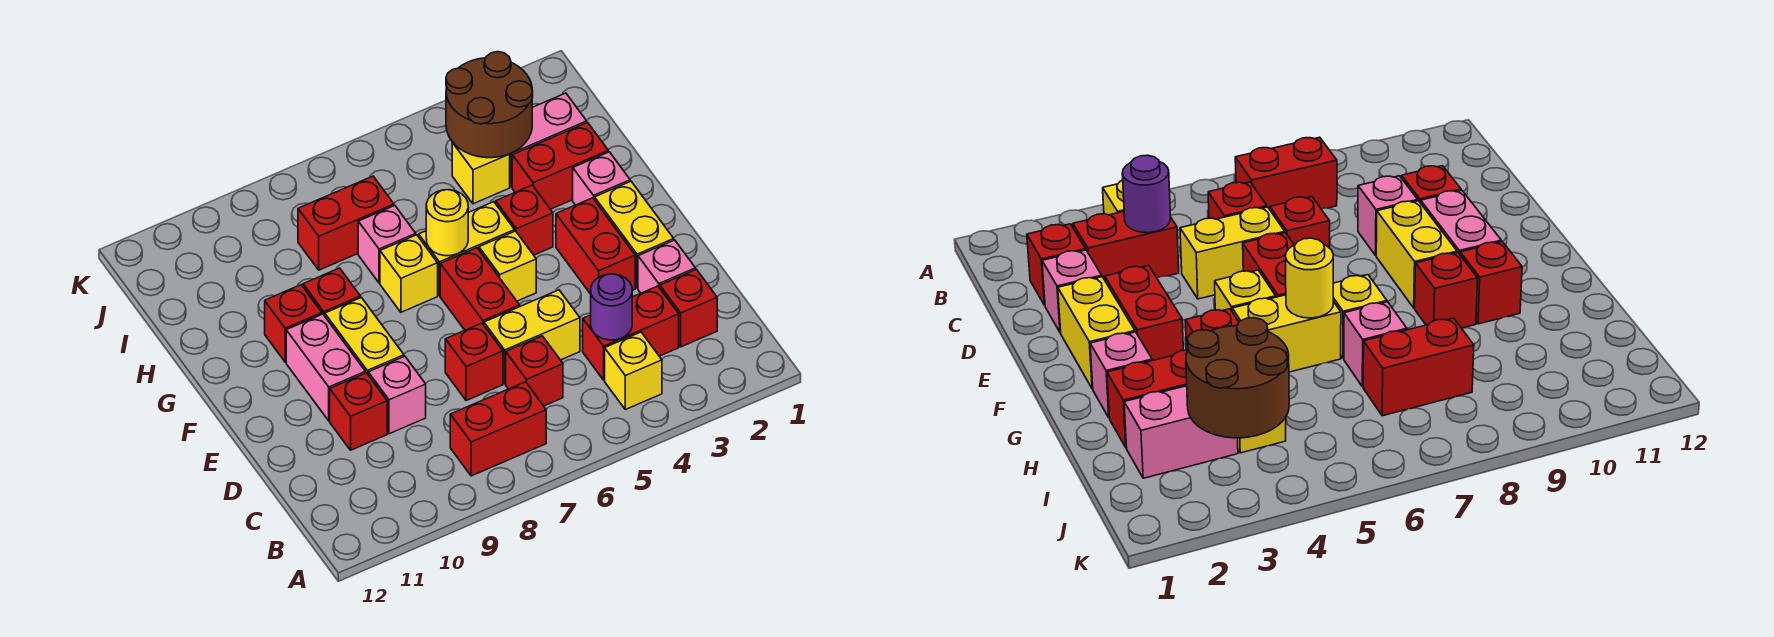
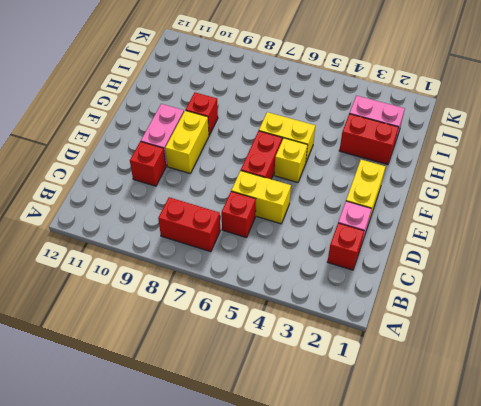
none -> yellow 1x1 brick [605,332,662,409]
none -> red 1x2 brick [583,286,679,380]
none -> red 1x1 brick [445,323,503,401]
none -> pink 1x1 brick [368,356,426,434]

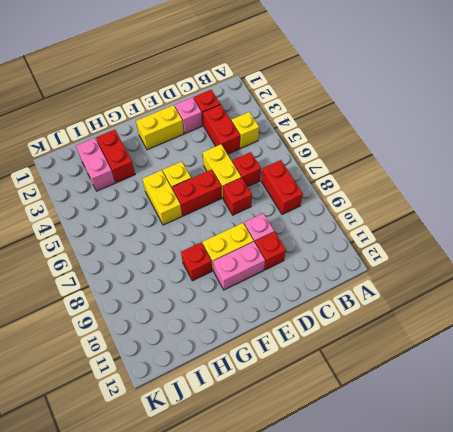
none -> red 1x2 brick [556,198,635,294]
none -> pink 1x1 brick [573,152,630,205]
none -> red 1x1 brick [496,185,553,255]
none -> yellow 1x1 brick [380,235,438,312]

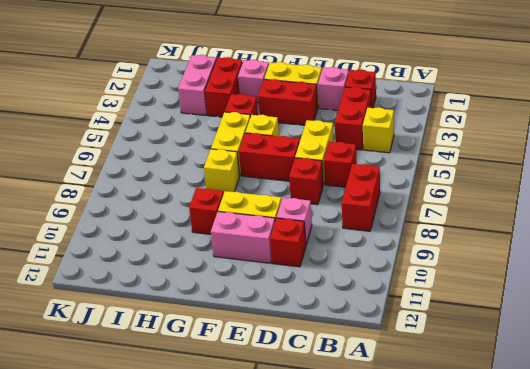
none -> red 1x1 brick [265,285,322,362]
none -> pink 1x1 brick [358,206,416,283]
none -> yellow 1x1 brick [452,142,510,204]
none -> red 1x2 brick [298,176,394,270]

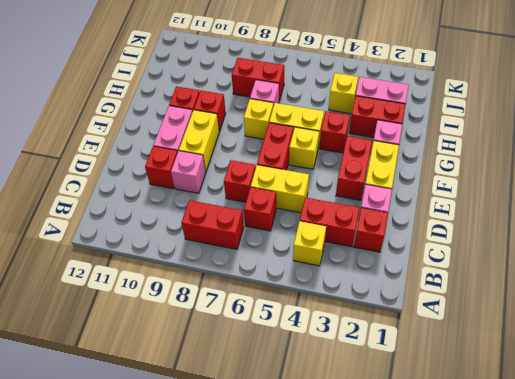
none -> purple 1x1 round brick [591,274,632,340]
none -> yellow 1x1 round brick [426,190,468,256]
none -> brown 2x2 round brick [446,52,533,158]

